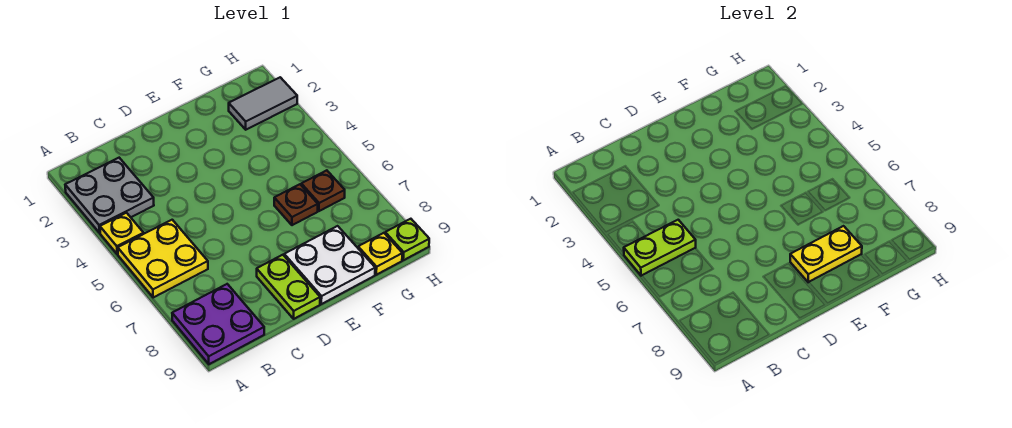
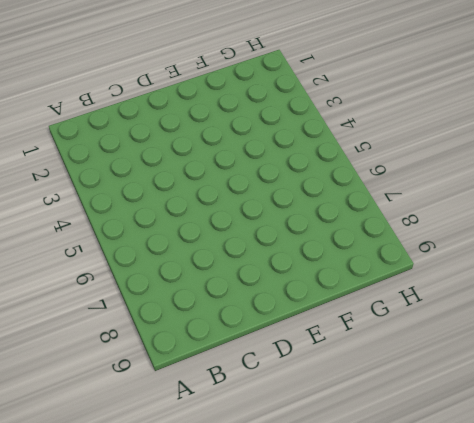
none -> grey 2x2 plate [65,158,154,233]
none -> yellow 1x1 plate [100,213,144,254]
none -> yellow 2x2 plate [118,220,208,297]

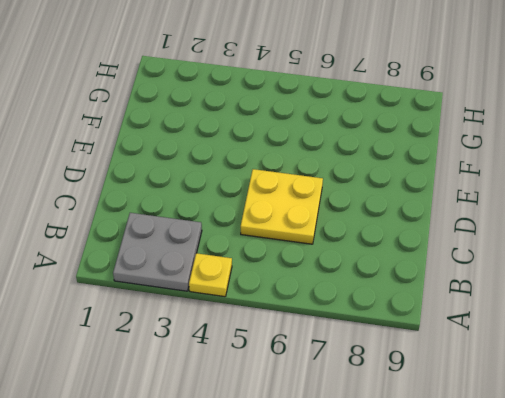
yellow 2x2 plate [241,169,323,244] -> yellow 2x2 plate moved to [118,220,208,297]
none -> purple 2x2 plate [172,284,264,364]
none -> lime 1x2 plate [257,255,320,319]
none -> white 2x2 plate [284,226,375,304]

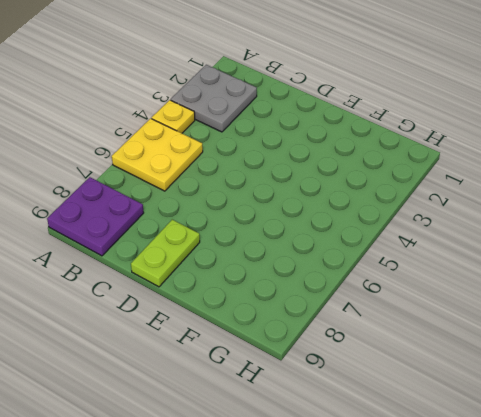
none -> white 2x2 plate [284,226,375,304]
none -> brown 1x1 plate [274,184,318,225]
none -> grey 1x2 tile [229,77,297,130]

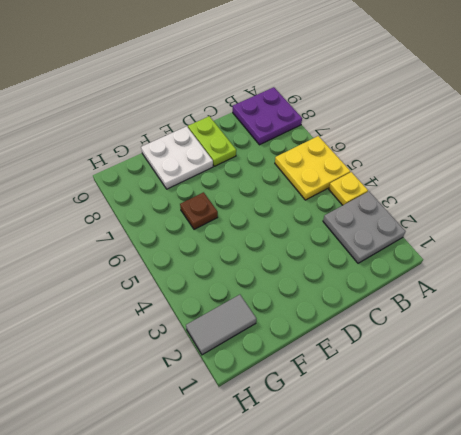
none -> brown 1x1 plate [301,170,345,211]
none -> yellow 1x1 plate [358,233,402,275]
none -> lime 1x1 plate [385,219,429,260]

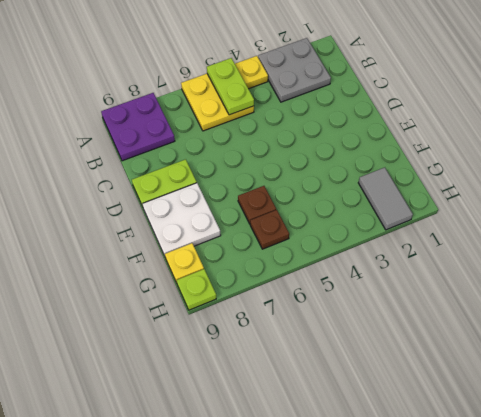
none -> yellow 1x2 plate [790,226,862,282]

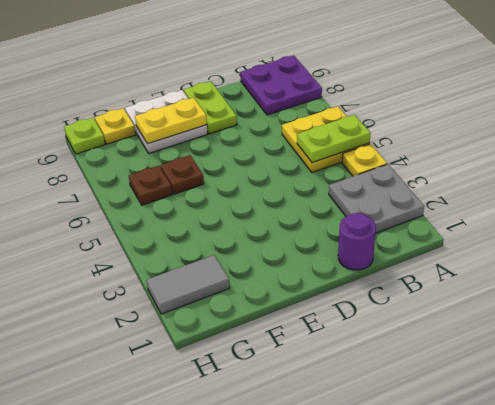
purple 1x1 round brick [338,213,376,270] -> none

